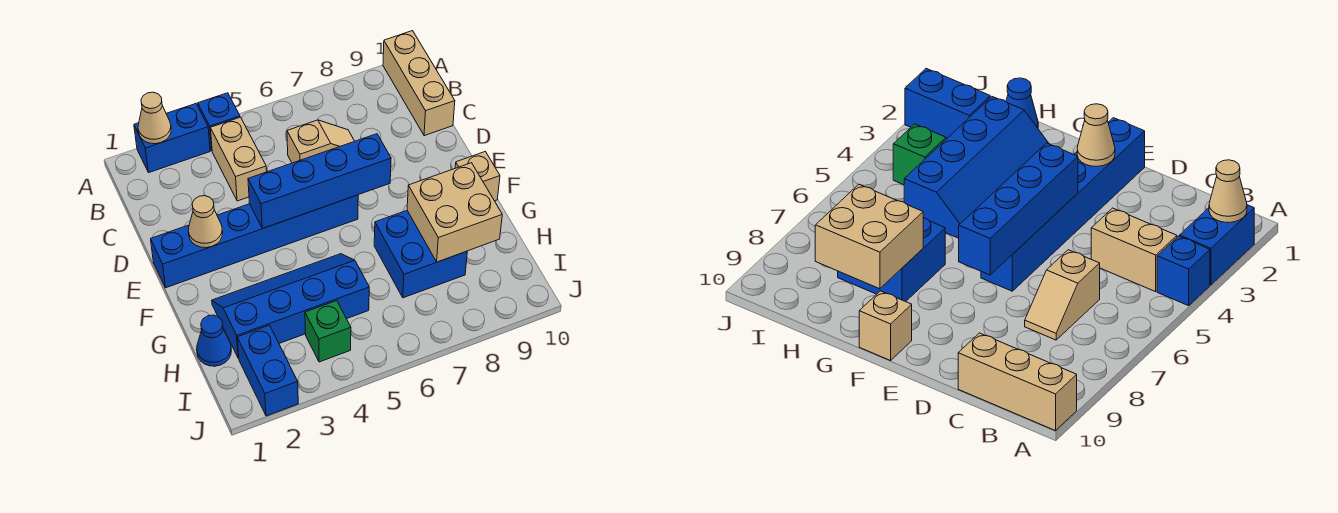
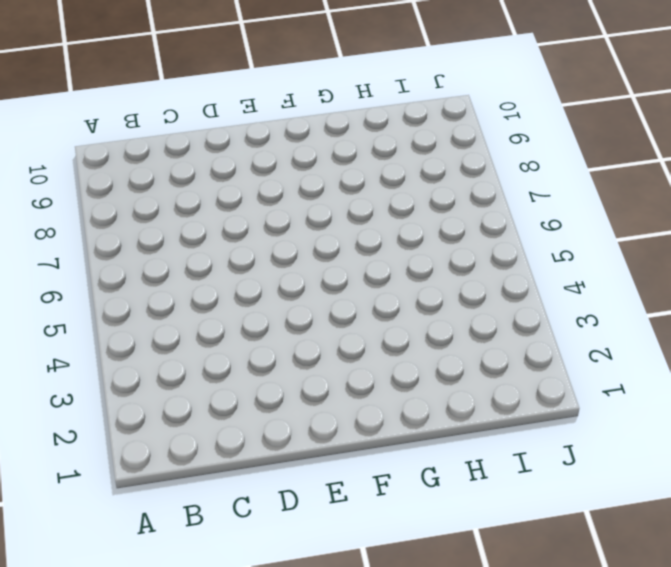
none -> blue 1x2 brick [134,104,210,173]
none -> blue 1x1 brick [198,93,240,150]
none -> tan 1x3 brick [383,31,455,136]

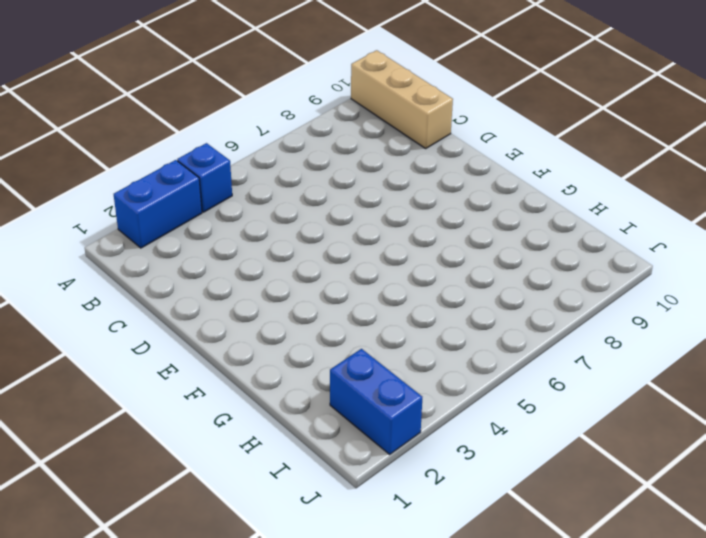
none -> tan 1x2 brick [210,117,267,201]
none -> tan 1x2 slope [287,120,354,163]
none -> blue 1x6 brick [151,195,358,288]

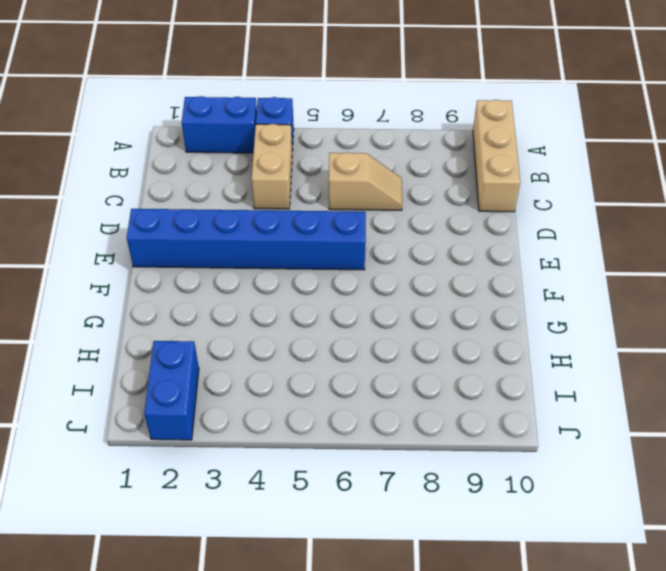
none -> tan 1x1 brick [455,152,500,201]
none -> blue 2x4 slope [212,254,369,358]
none -> blue 2x2 brick [374,211,467,298]

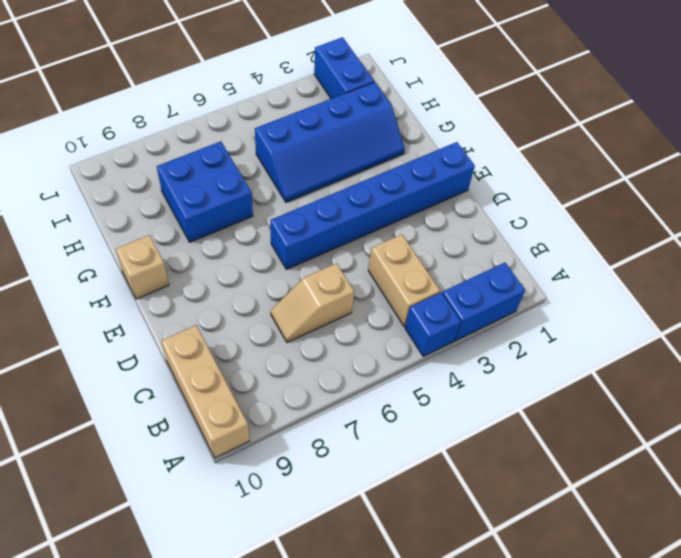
none -> blue 1x1 cone [197,315,231,366]
none -> green 1x1 brick [305,301,351,362]
none -> tan 1x1 cone [138,92,171,144]

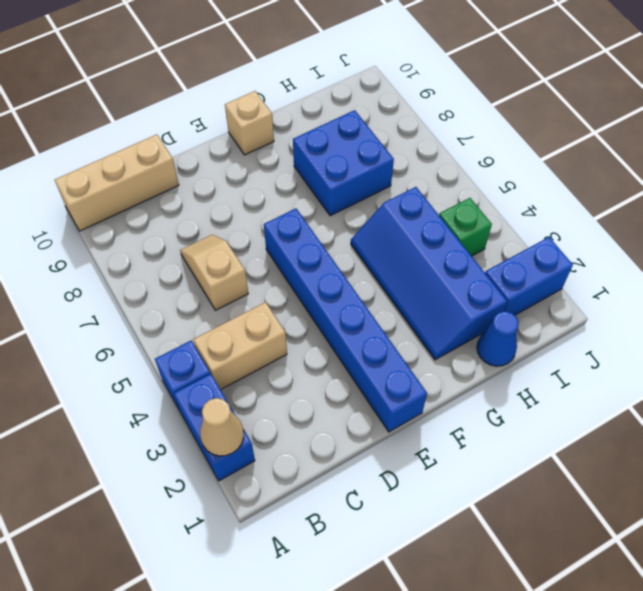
none -> tan 1x1 cone [188,196,223,248]
none -> blue 1x4 brick [248,134,391,228]
none -> tan 2x2 brick [407,163,502,262]

